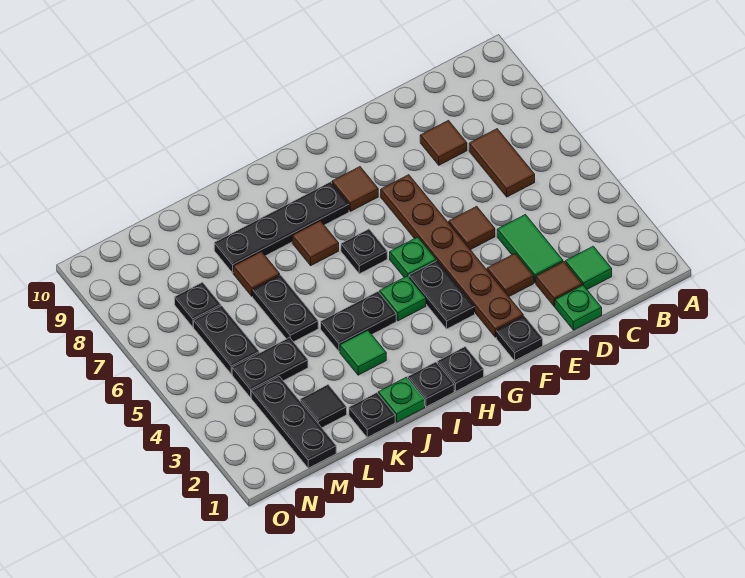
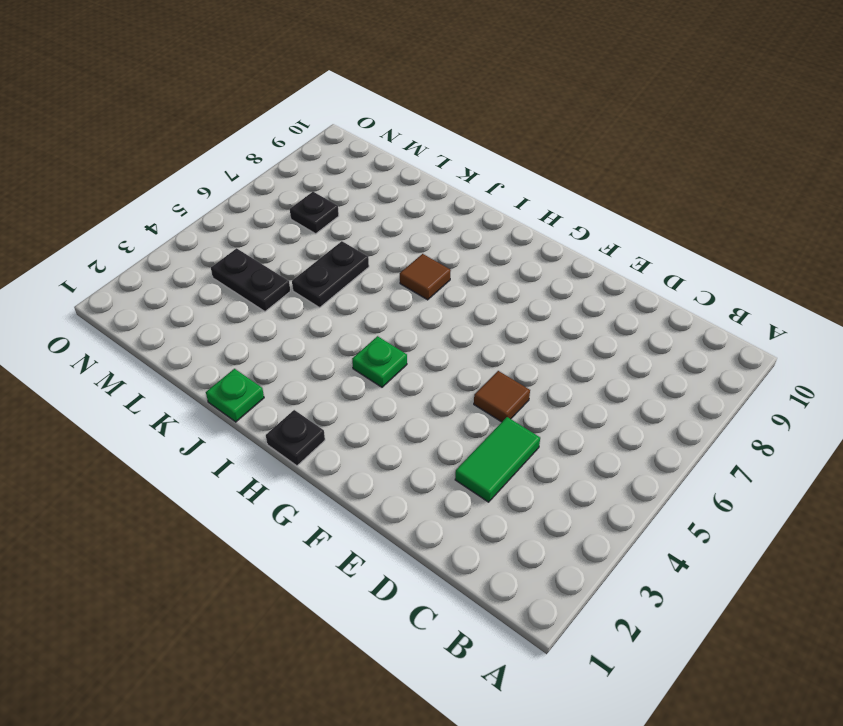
none -> green 1x1 tile [565,246,612,289]
none -> brown 1x2 tile [469,129,535,197]
none -> green 1x1 plate [555,285,602,330]
none -> brown 1x1 tile [536,262,582,306]

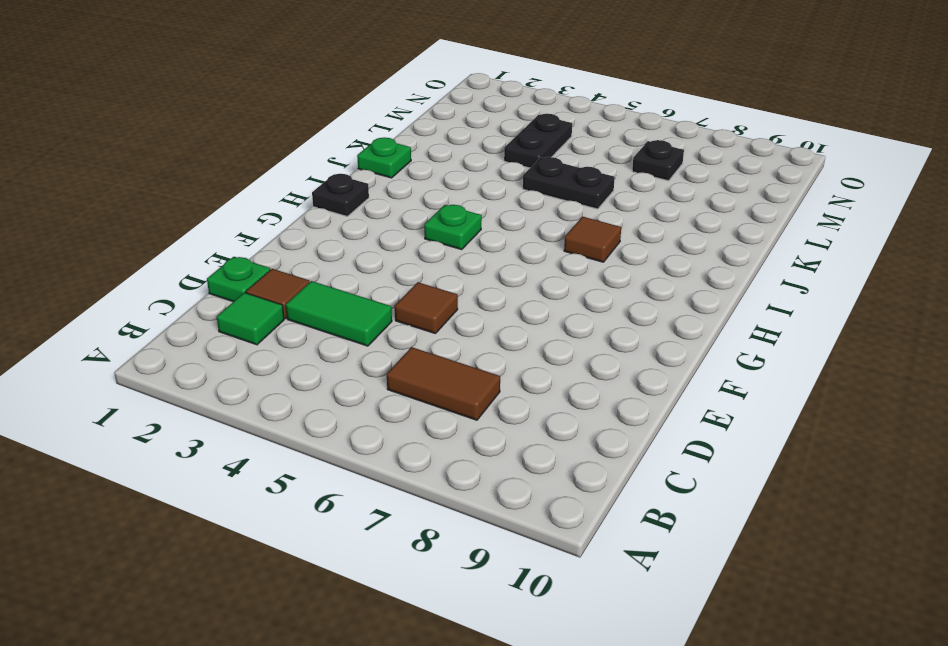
none -> brown 1x1 tile [420,121,467,165]
none -> brown 1x1 tile [487,254,534,296]
none -> black 1x1 plate [496,316,543,361]
none -> brown 1x6 plate [381,175,523,337]

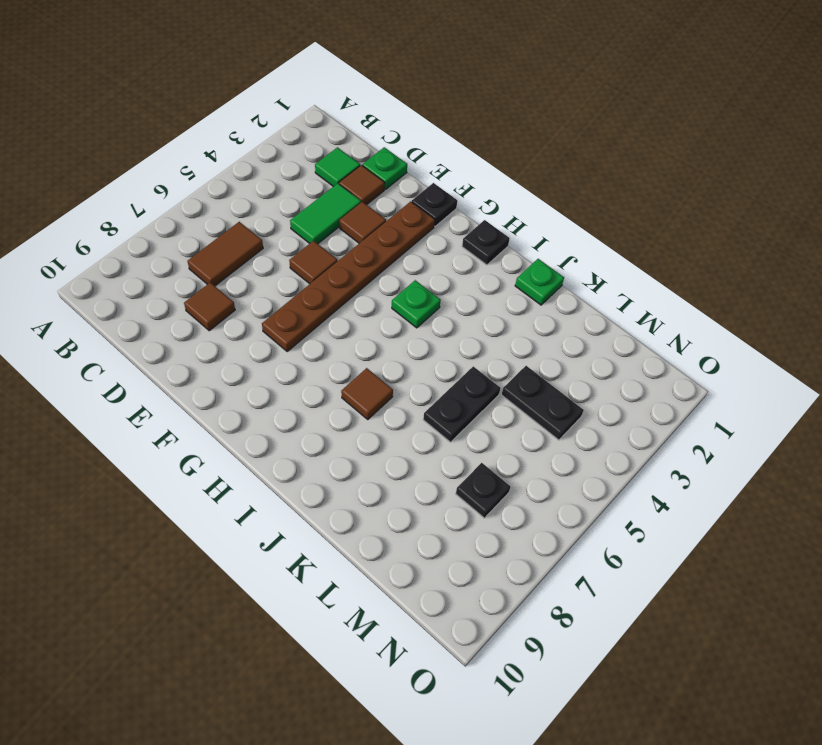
none -> black 1x2 plate [409,261,475,329]
none -> green 1x1 plate [390,237,436,278]
none -> brown 1x1 tile [332,167,378,211]
none -> black 1x1 plate [341,229,387,274]

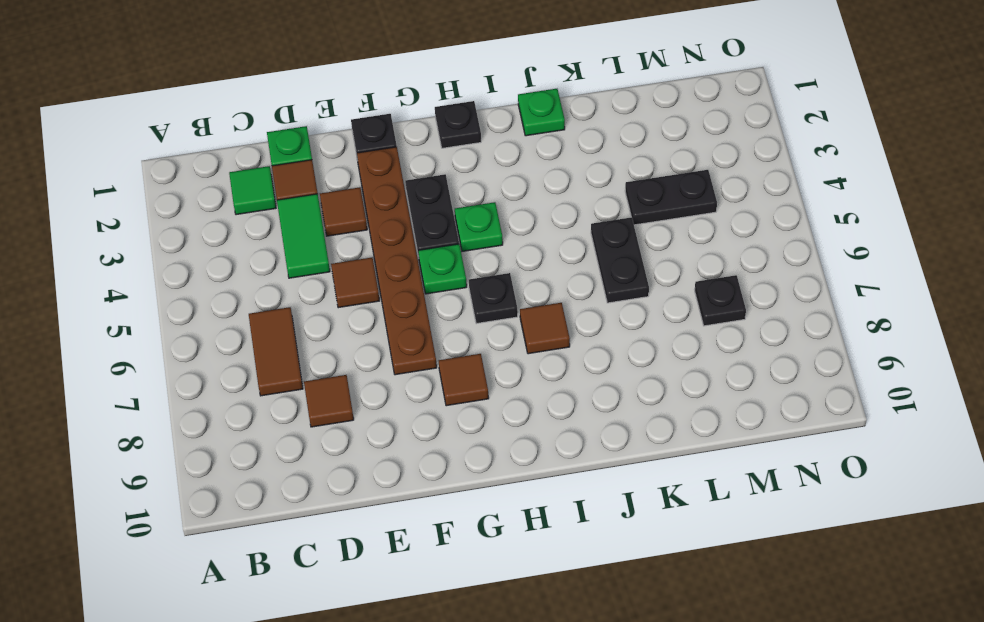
none -> black 1x4 plate [214,182,349,273]
none -> black 1x1 plate [408,362,454,407]
none -> black 1x2 plate [321,292,396,352]
none -> green 1x1 tile [340,330,386,375]

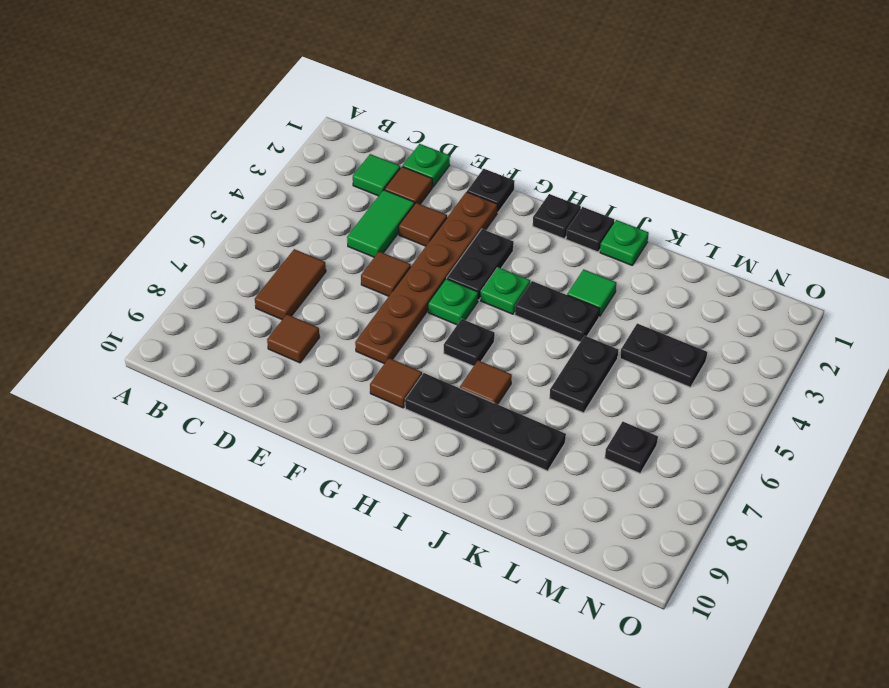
none -> black 1x1 plate [349,393,395,437]
none -> brown 1x1 tile [233,252,280,296]
none -> black 1x1 tile [300,385,347,428]
none -> black 1x3 plate [251,376,336,468]

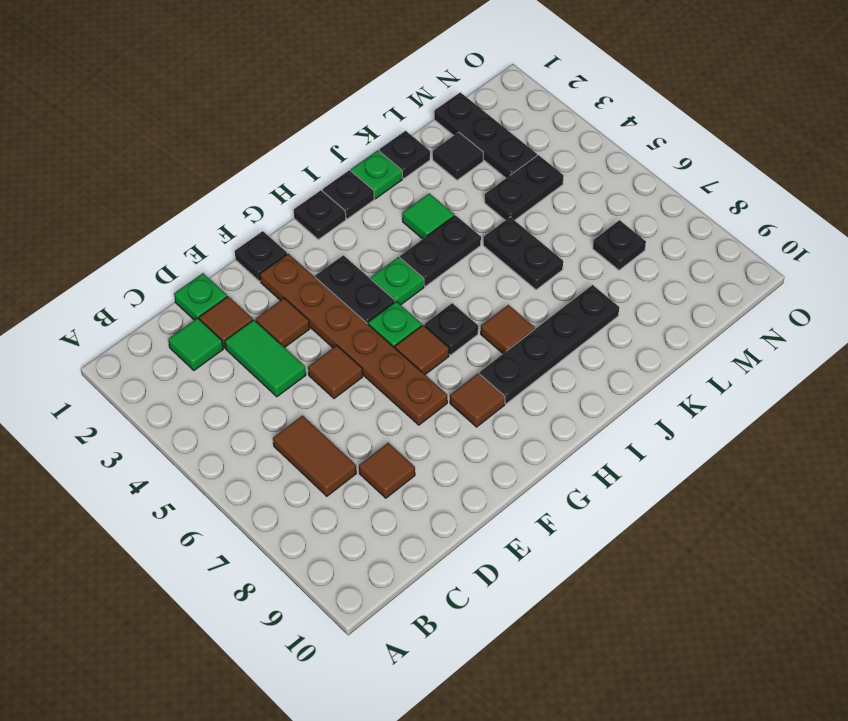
brown 1x1 tile [395,325,449,375] -> brown 1x1 tile moved to [233,252,280,296]
none -> black 1x2 plate [194,306,259,374]

